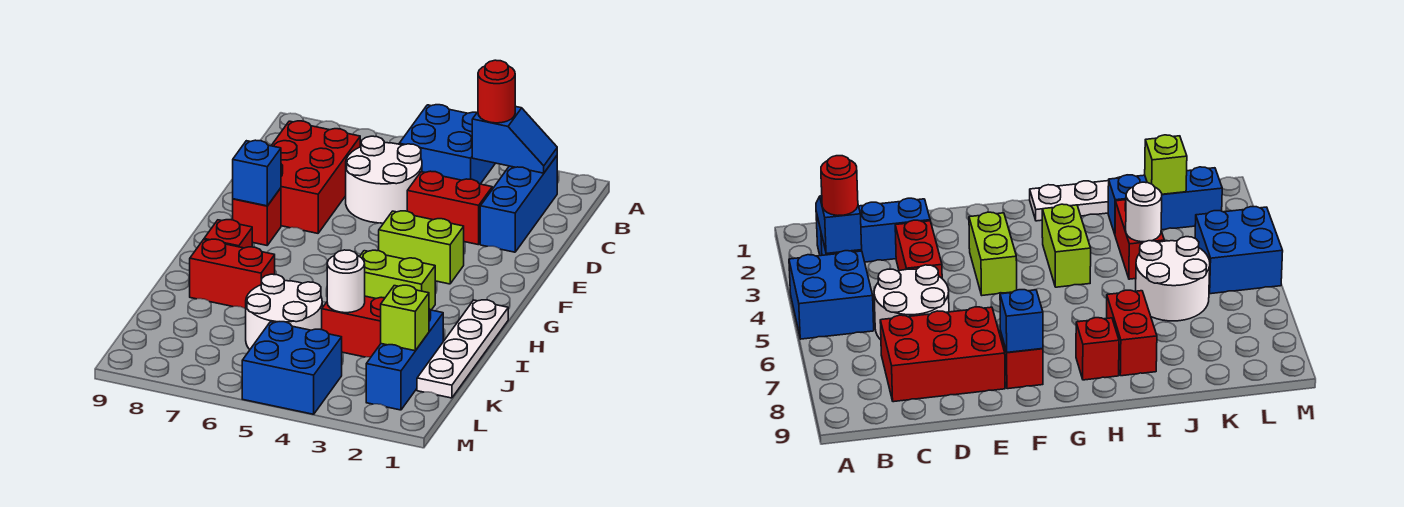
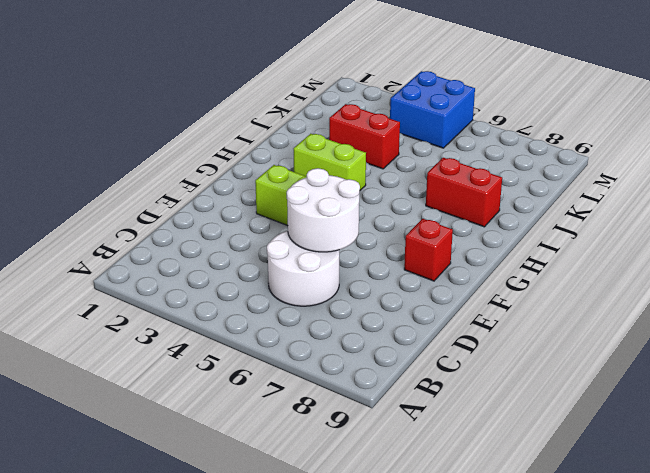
white 2x2 round brick [287,168,360,252] -> white 2x2 round brick moved to [246,274,322,349]
none -> blue 2x2 brick [399,105,495,184]
none -> blue 1x3 brick [480,156,557,252]
none -> red 2x3 brick [271,121,360,233]

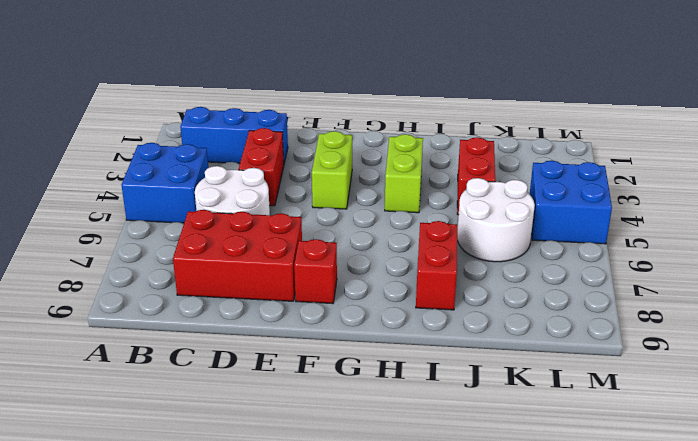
none -> white 1x4 plate [417,300,508,398]
none -> red 1x1 brick [204,220,252,248]
none -> blue 1x3 brick [366,309,443,410]

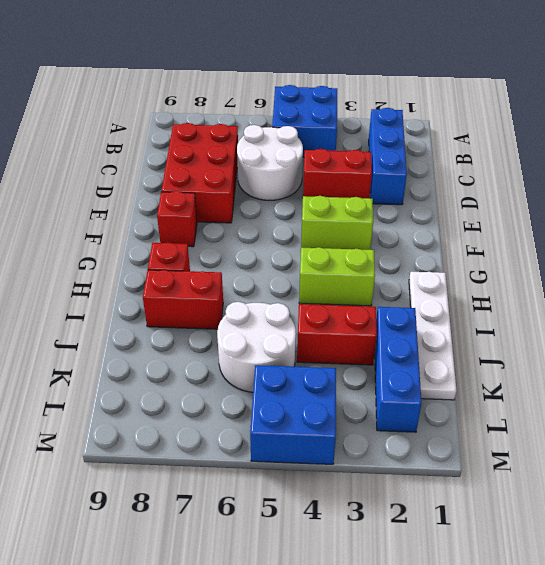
none -> blue 1x2 slope [472,106,557,173]
none -> blue 1x1 brick [233,140,281,206]
none -> white 1x1 round brick [327,250,365,313]

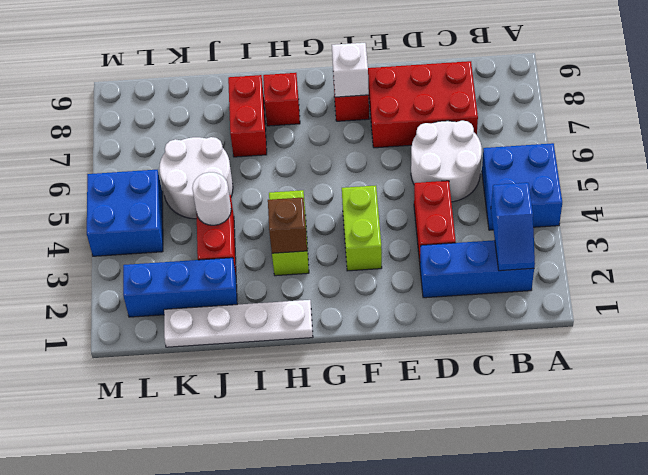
white 1x1 brick [332,43,369,97] -> blue 1x1 brick [233,140,281,206]
brown 1x1 brick [268,197,307,253] -> none
none -> lime 1x1 brick [381,285,429,351]
none -> red 1x1 round brick [478,60,515,123]

